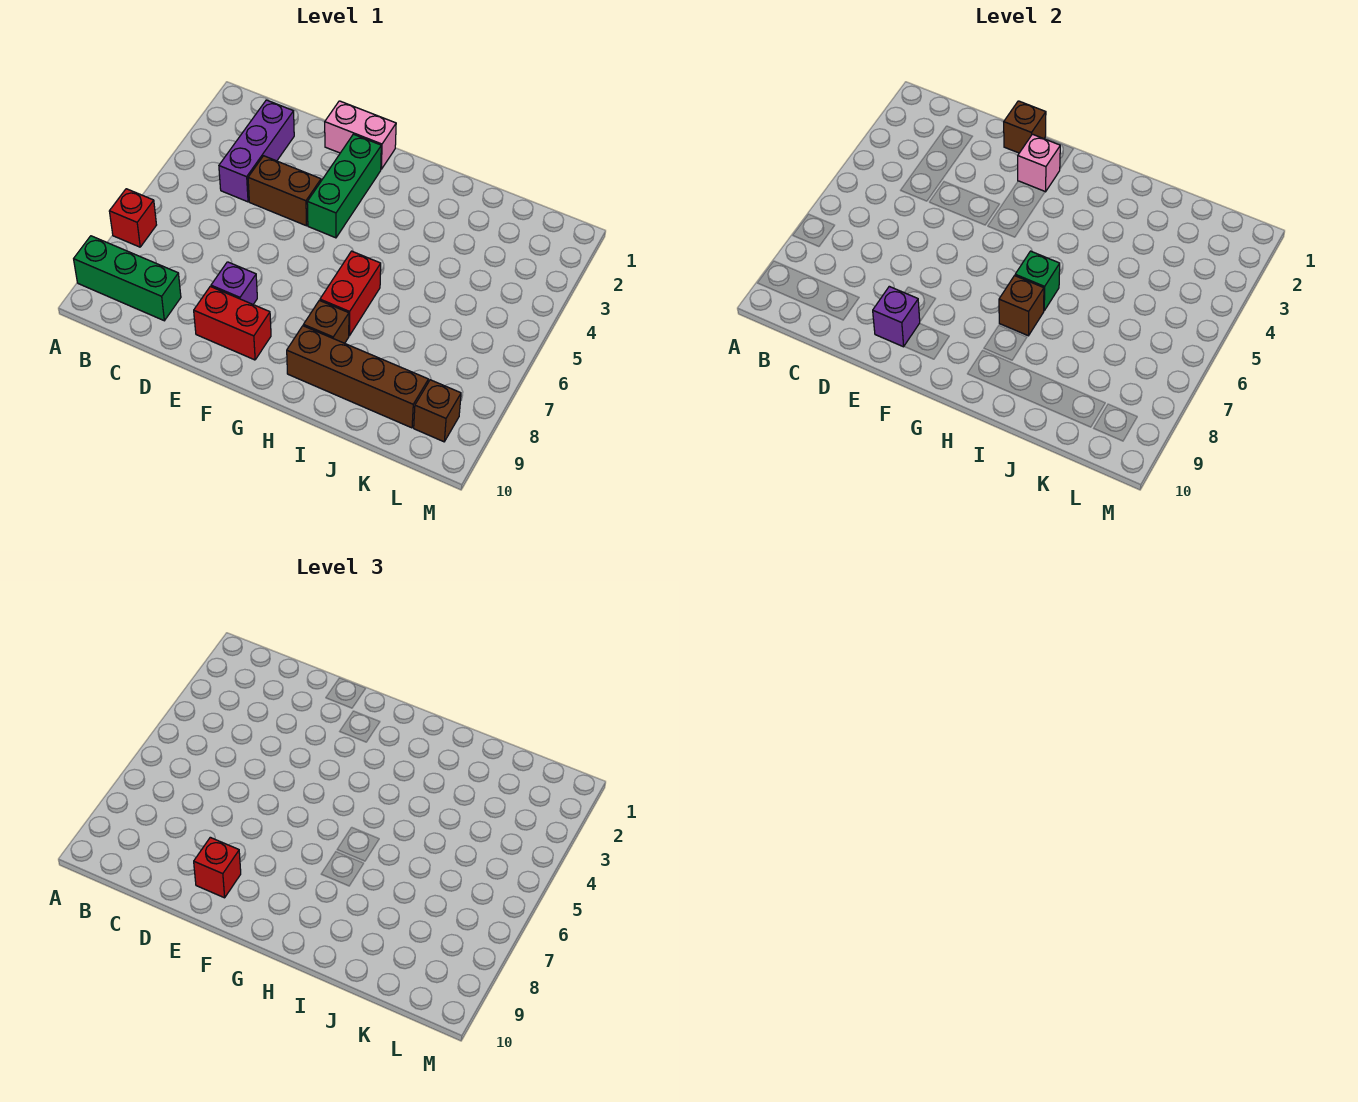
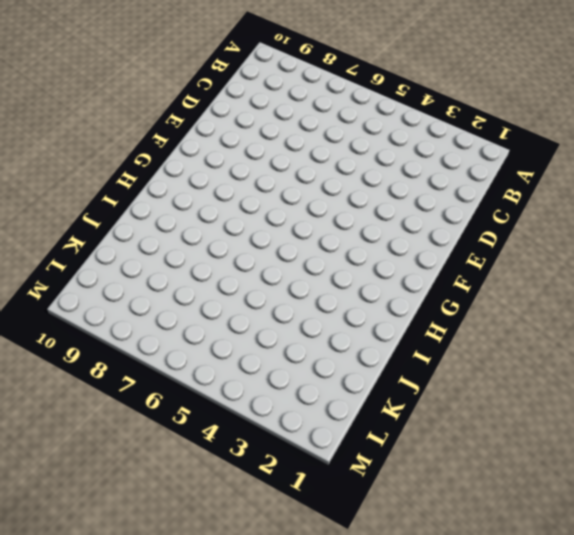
none -> red 1x1 brick [109,189,156,247]
none -> green 1x3 brick [74,236,181,321]
none -> purple 1x3 brick [219,100,294,202]

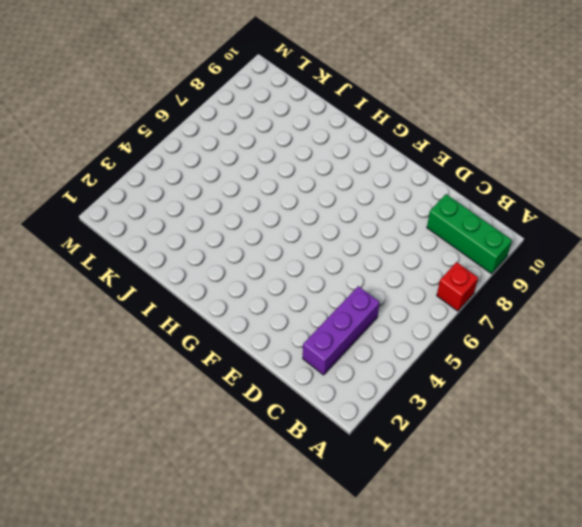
none -> brown 1x2 brick [248,156,321,226]
none -> pink 1x2 brick [325,101,396,169]
none -> purple 1x1 brick [211,262,257,304]

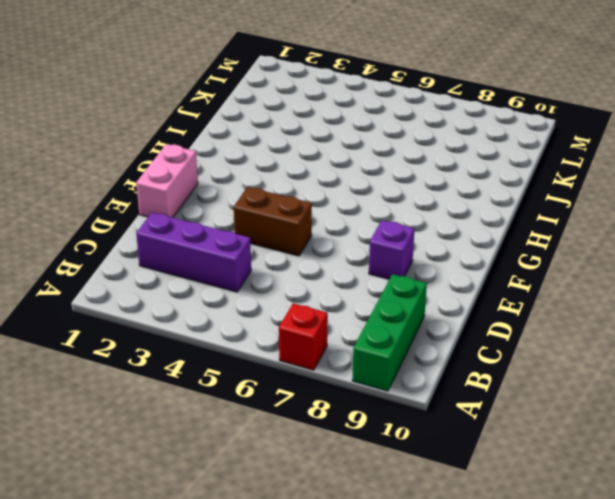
brown 1x2 brick [234,187,312,256] -> brown 1x2 brick turned to [248,156,321,226]
none -> red 1x2 brick [194,286,271,360]
none -> green 1x3 brick [307,134,381,238]
none -> red 1x2 brick [320,251,381,336]

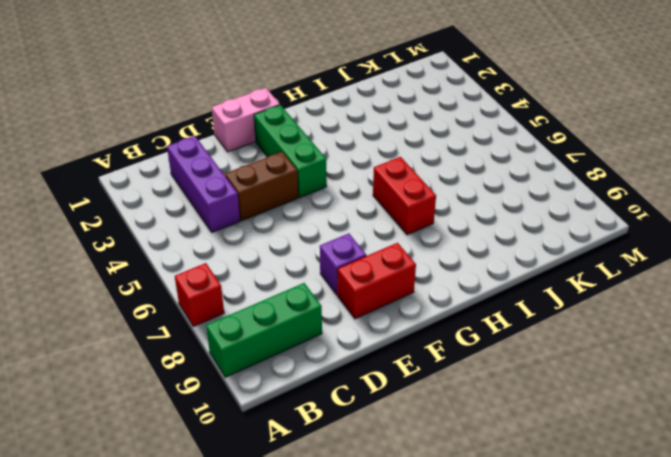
none -> brown 1x1 brick [304,300,349,343]
none -> brown 1x4 brick [287,326,428,428]
none -> brown 1x1 brick [414,380,461,442]

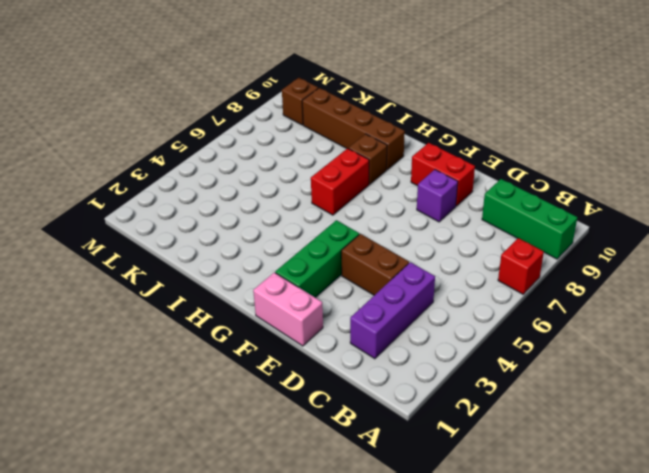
none -> brown 1x1 brick [1004,101,1046,153]
none -> purple 1x1 brick [873,286,920,347]
none -> pink 1x1 brick [1018,134,1060,192]

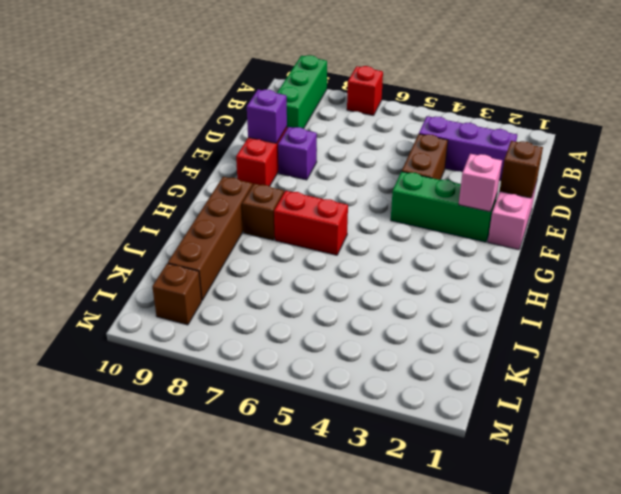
none -> green 1x1 brick [1015,251,1060,311]
none -> brown 1x1 brick [999,276,1044,336]
none -> red 1x1 brick [194,837,241,898]

